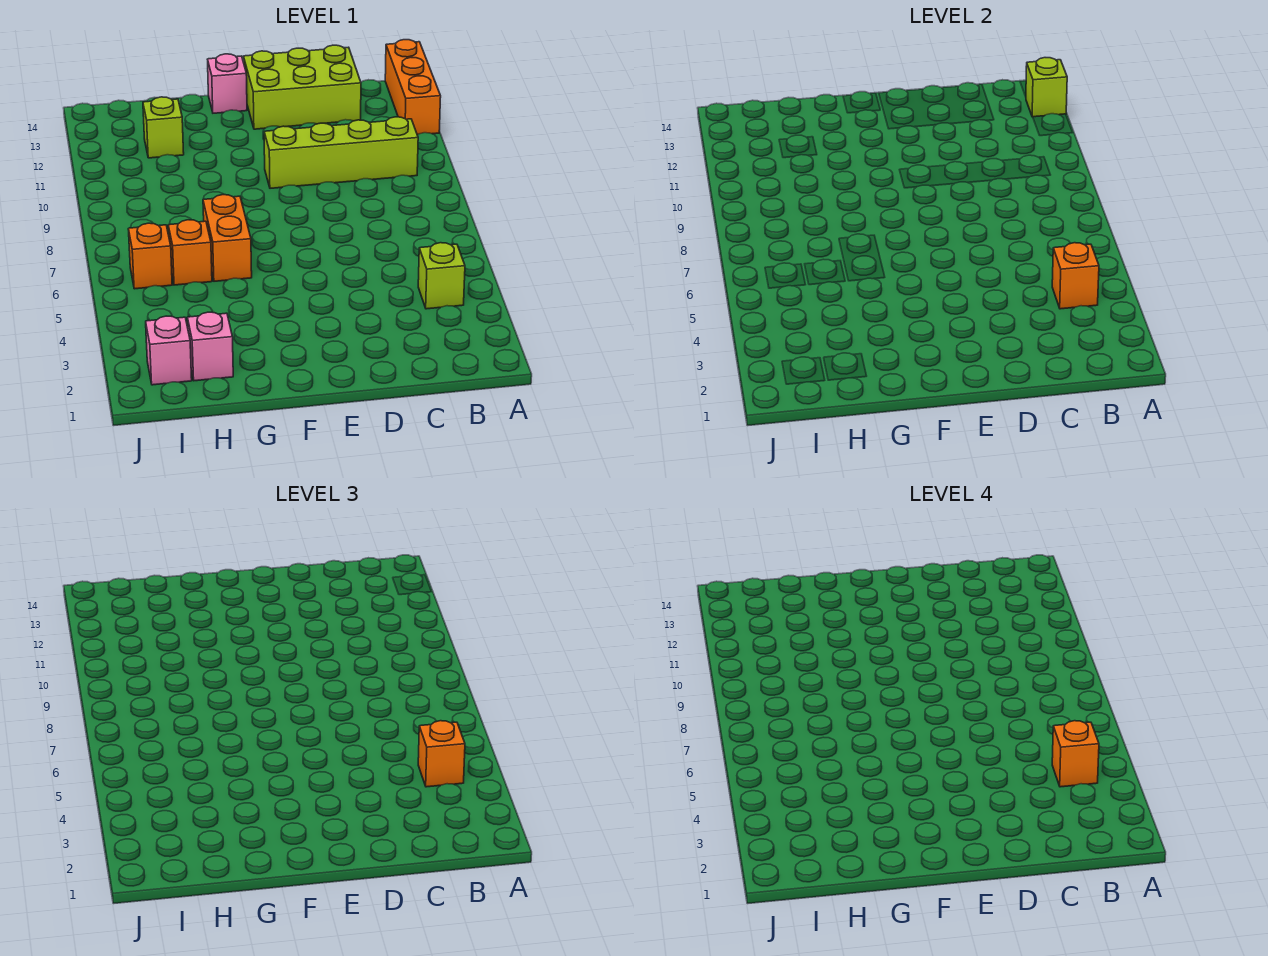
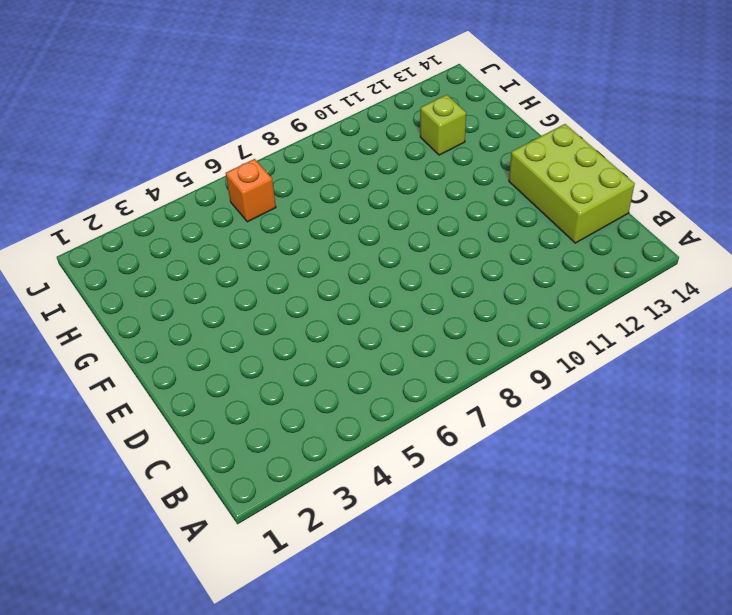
none -> orange 1x3 brick [385,40,441,135]
none -> lime 1x1 brick [418,243,465,309]
none -> lime 1x4 brick [264,117,418,188]

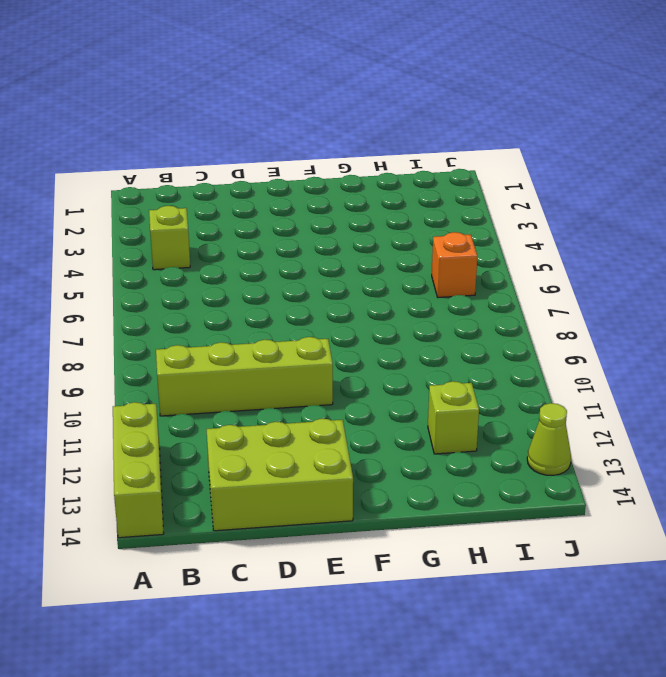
lime 1x3 brick [113,402,164,538] -> orange 1x3 brick [385,40,441,135]
lime 1x1 cone [527,403,571,475] -> none
none -> pink 1x1 brick [208,54,247,113]
none -> orange 1x2 brick [203,195,252,281]
none -> pink 1x1 brick [187,312,233,381]

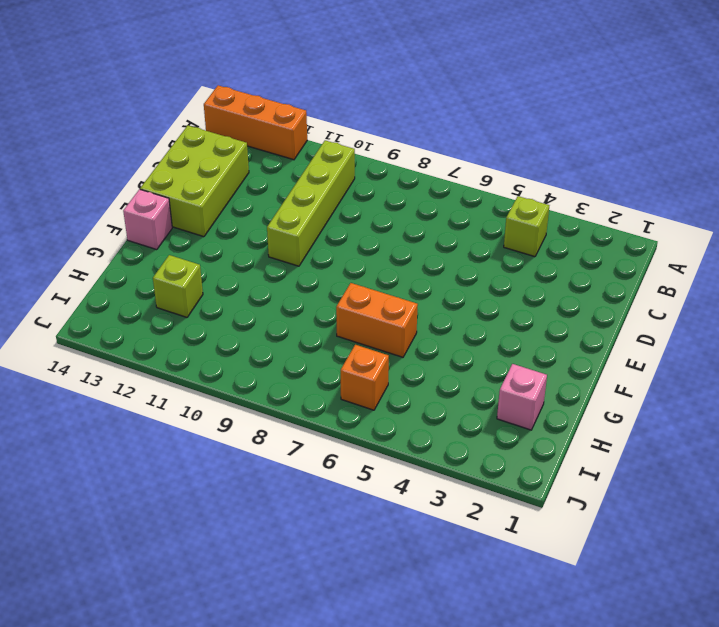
none -> orange 1x1 brick [168,220,212,285]
none -> pink 1x1 brick [146,316,192,385]
none -> lime 1x1 brick [1026,58,1067,117]

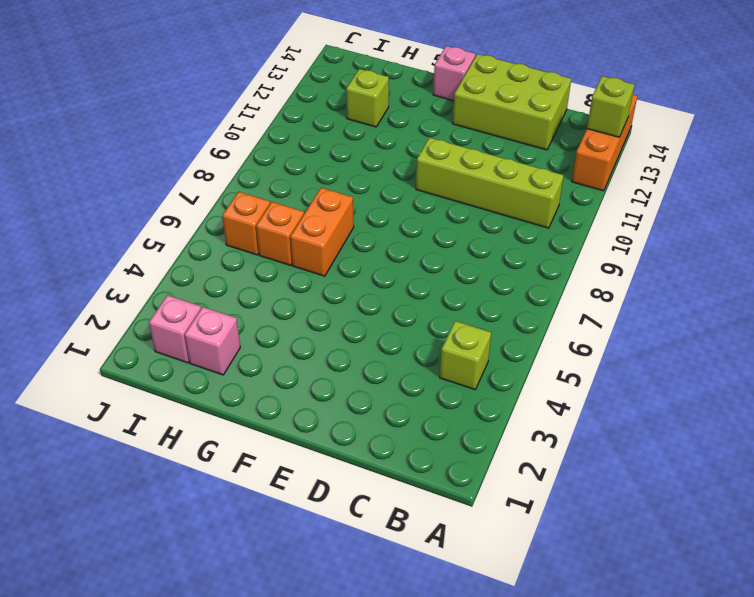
none -> orange 1x1 brick [1052,243,1099,309]
none -> orange 1x1 brick [418,721,465,787]
none -> orange 1x1 brick [1052,721,1099,787]

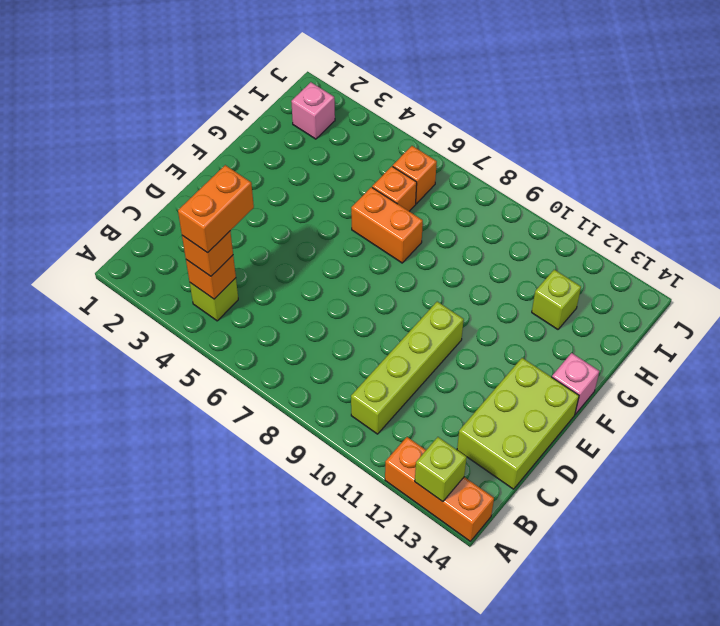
orange 1x2 brick [178,165,254,253] -> orange 1x1 brick [1052,721,1099,787]
none -> pink 1x1 brick [187,312,233,381]

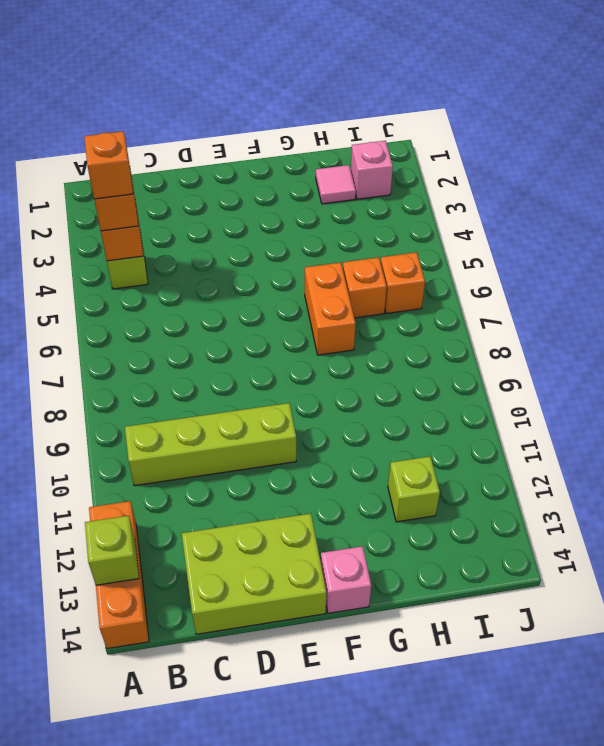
pink 1x1 tile [316,165,356,204] -> pink 1x1 brick [187,312,233,381]

